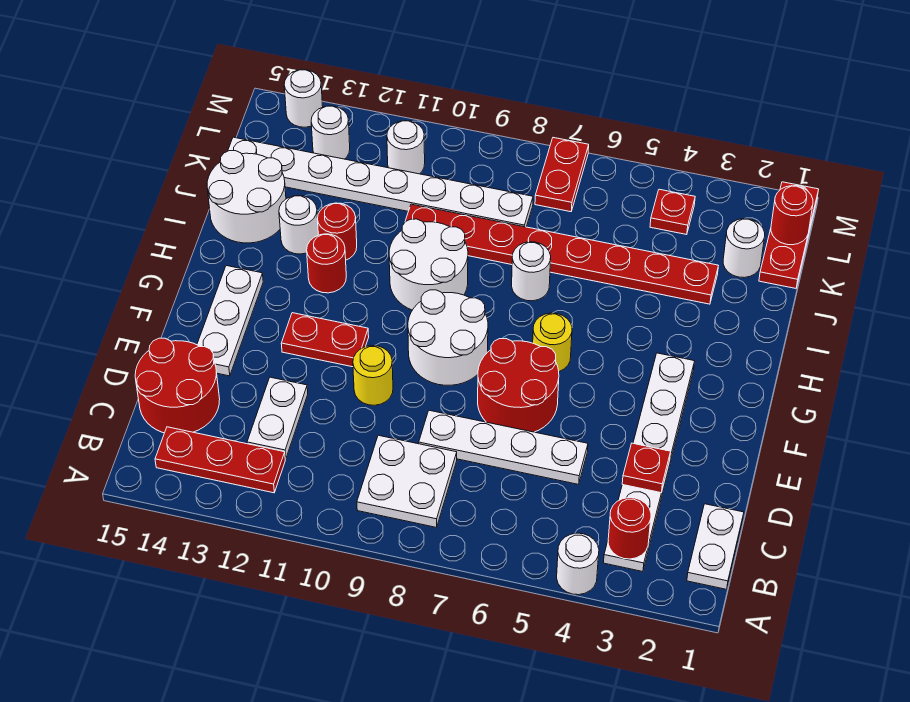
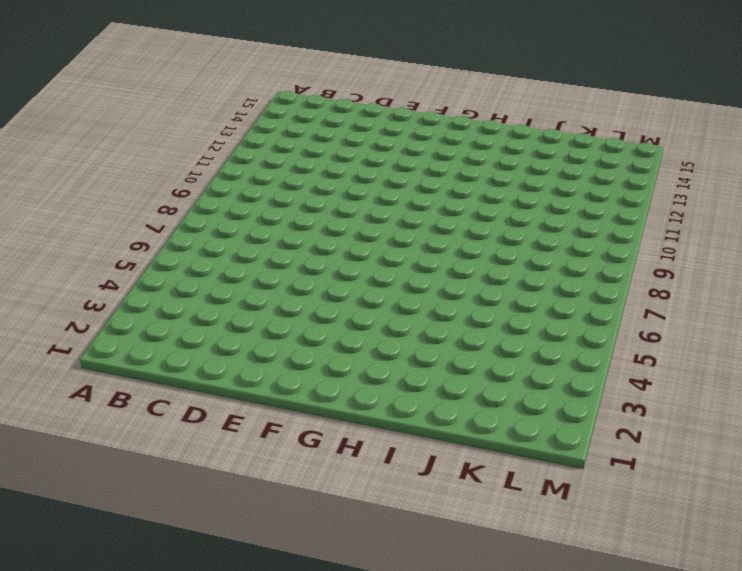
none -> white 1x1 round brick [557,533,599,595]
none -> white 1x2 plate [687,504,744,589]
none -> white 1x6 plate [604,353,695,572]
none -> white 2x2 plate [357,435,457,527]

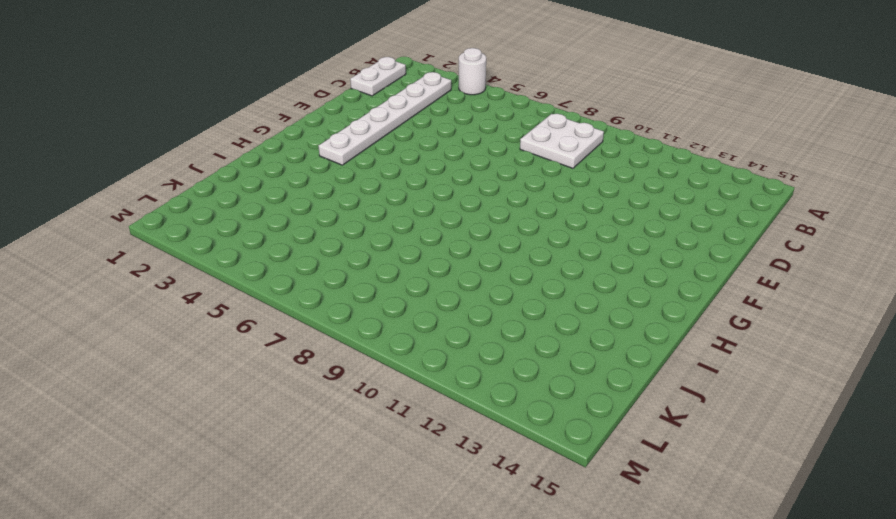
none -> red 1x3 plate [155,427,285,493]
none -> white 1x2 plate [247,377,308,459]
none -> red 2x2 round brick [135,338,220,433]
none -> white 1x4 plate [419,410,588,484]

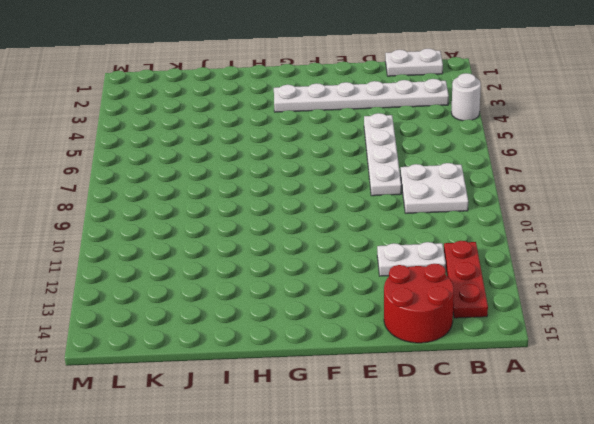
none -> red 2x2 round brick [478,339,559,432]
none -> yellow 1x1 round brick [353,345,393,405]
none -> white 1x3 plate [197,266,263,376]
none -> white 2x2 round brick [408,290,488,385]

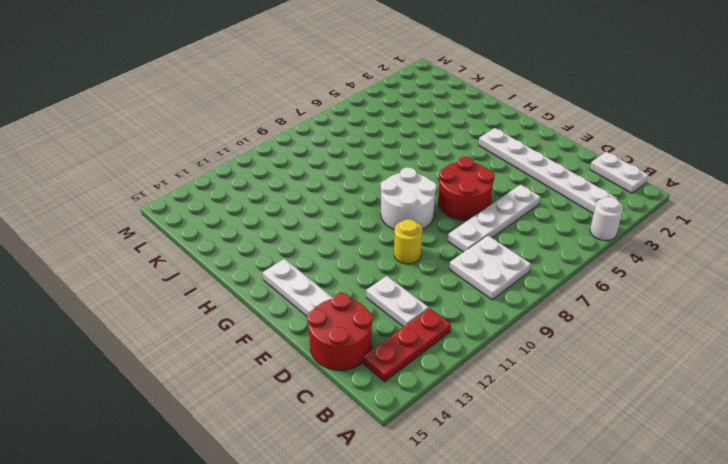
none -> red 1x2 plate [281,313,369,367]
none -> yellow 1x1 round brick [533,313,572,371]
none -> white 2x2 round brick [389,219,468,310]
none -> red 1x1 round brick [307,234,346,293]

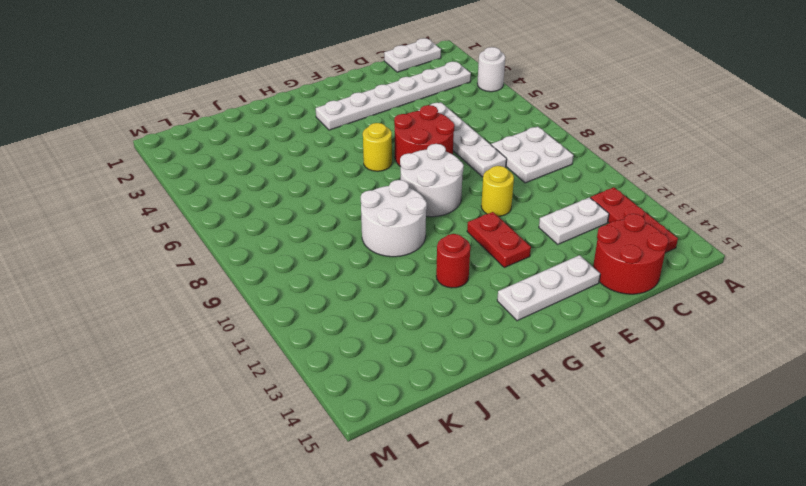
none -> white 1x1 round brick [512,242,551,301]
none -> red 1x1 round brick [317,203,357,260]
none -> white 1x1 round brick [279,195,318,254]
none -> white 2x2 round brick [207,151,286,243]

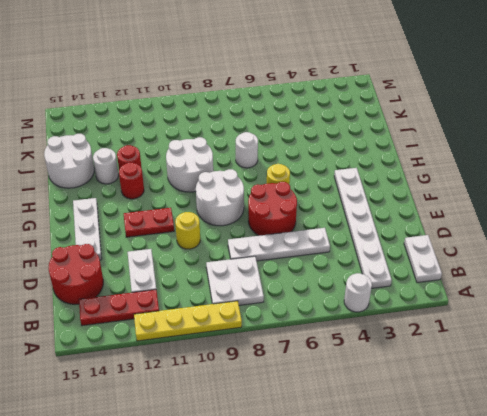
yellow 1x4 plate [134,301,242,341] -> none
none -> red 1x8 plate [405,204,718,304]
none -> red 1x3 plate [759,182,819,288]
none -> white 1x1 round brick [723,219,765,278]
none -> white 1x8 plate [228,137,533,227]

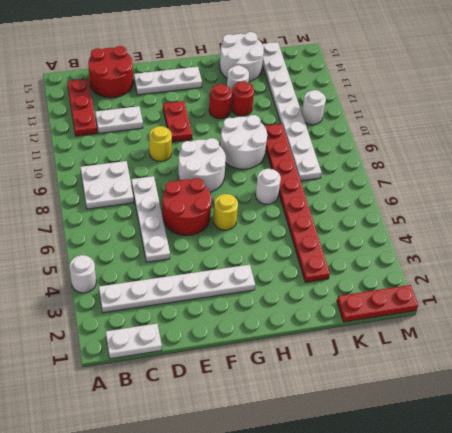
none -> white 1x1 round brick [723,219,765,278]
none -> red 1x1 plate [650,189,695,235]
none -> red 1x2 plate [535,138,589,212]
none -> white 1x1 round brick [311,106,350,159]

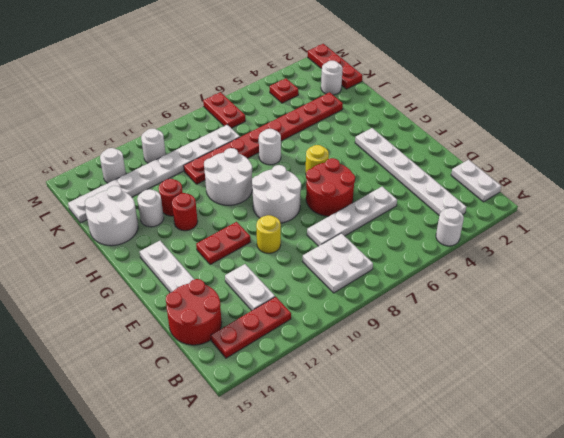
none -> white 1x1 round brick [284,70,323,127]
none -> red 1x1 round brick [608,498,651,559]
none -> red 1x1 plate [622,443,671,493]
none -> red 1x1 round brick [771,186,813,245]

